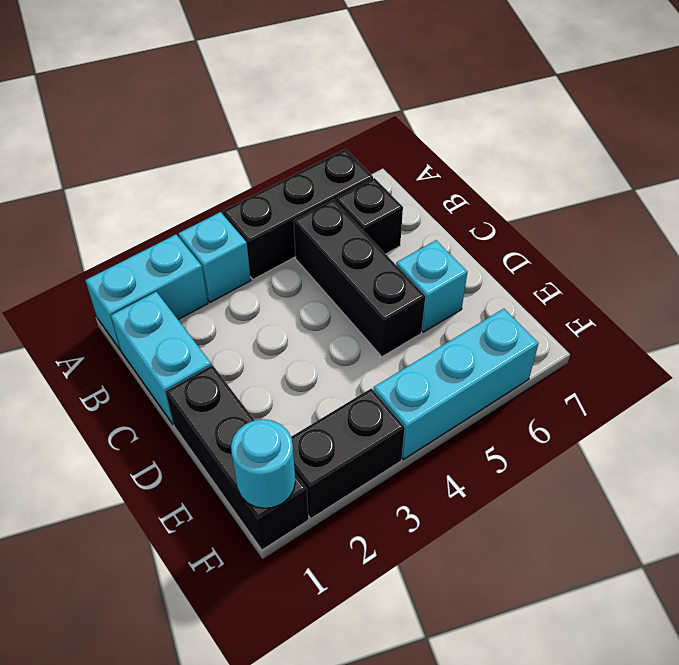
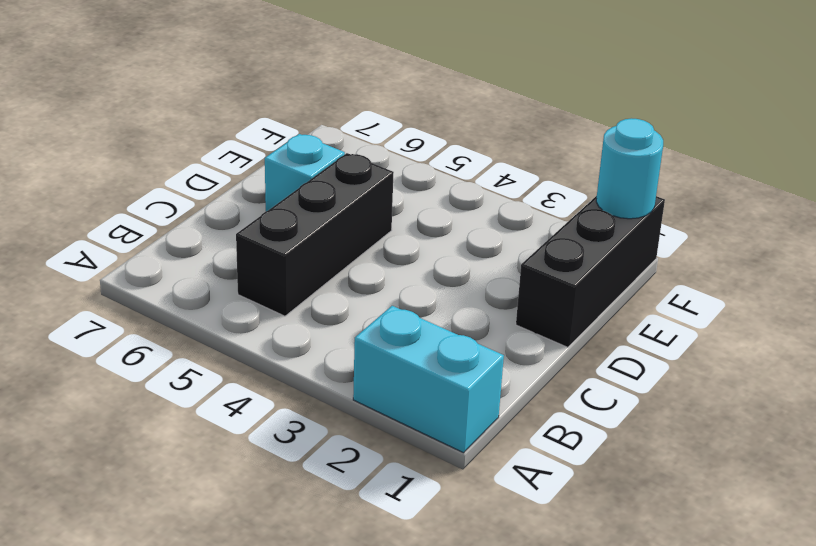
none -> cyan 1x1 brick [179,212,251,302]
none -> black 1x3 brick [223,149,373,279]

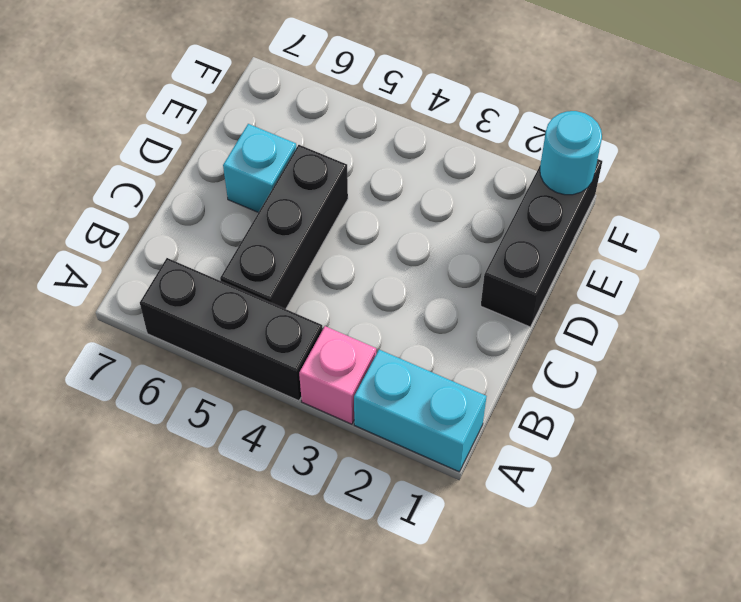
pink 1x1 brick [299,326,376,424] -> cyan 1x1 brick [179,212,251,302]
none -> cyan 1x2 brick [111,292,212,424]
none -> black 1x1 brick [336,178,403,254]

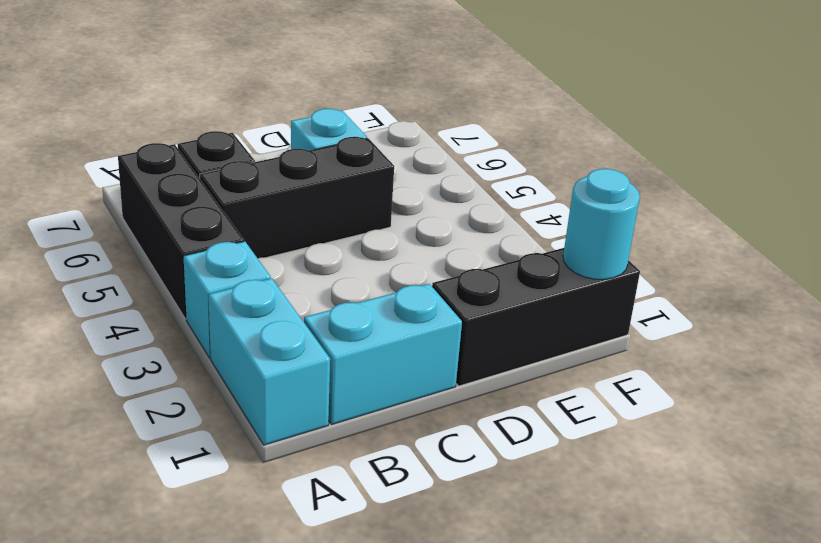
none -> black 1x2 brick [291,388,405,518]
none -> cyan 1x3 brick [374,309,538,459]

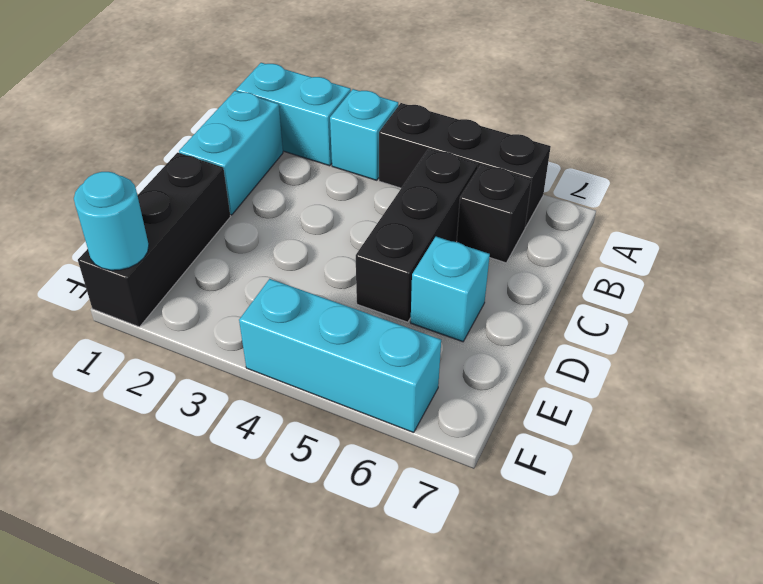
none -> black 1x2 brick [291,388,405,518]

